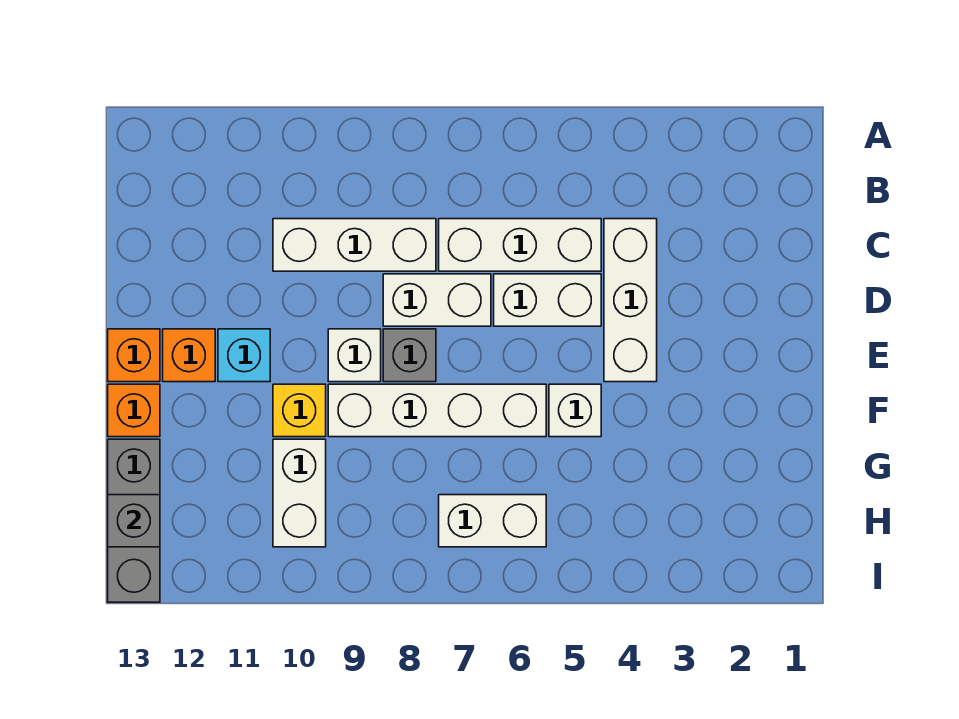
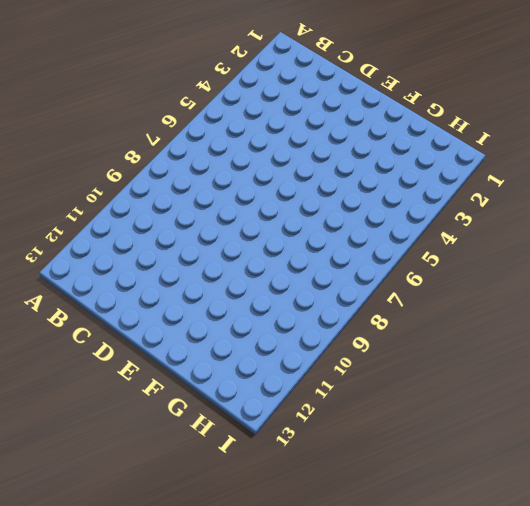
none -> white 1x3 brick [604,219,657,382]
none -> white 1x3 brick [439,219,601,271]
none -> white 1x3 brick [273,219,436,271]

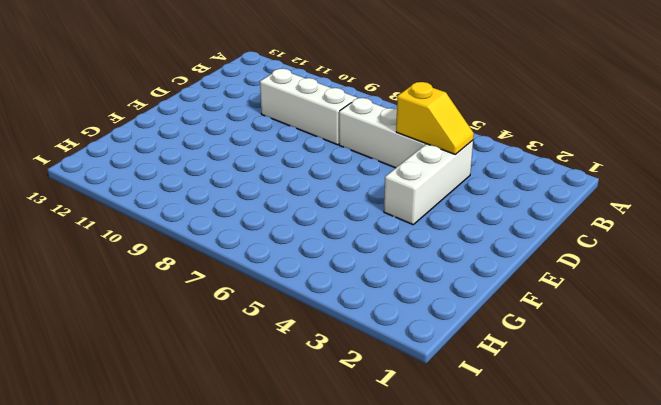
yellow 1x2 slope [396,82,474,155] -> none
none -> white 1x2 brick [494,274,601,326]
none -> white 1x2 brick [383,274,491,326]
none -> grey 1x1 brick [383,329,436,382]

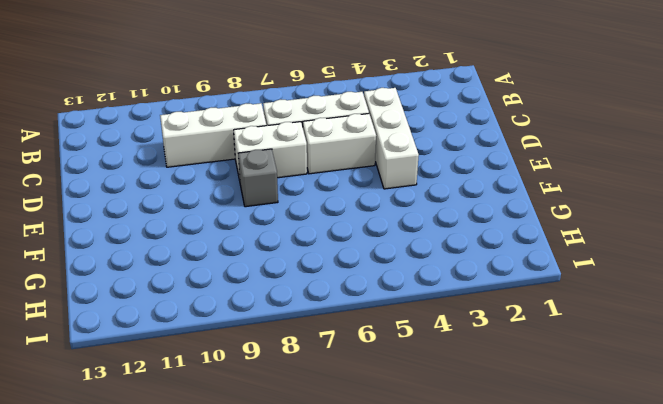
none -> white 1x1 brick [328,329,381,382]
none -> cyan 1x1 brick [218,329,270,382]
none -> orange 1x1 brick [163,329,215,382]

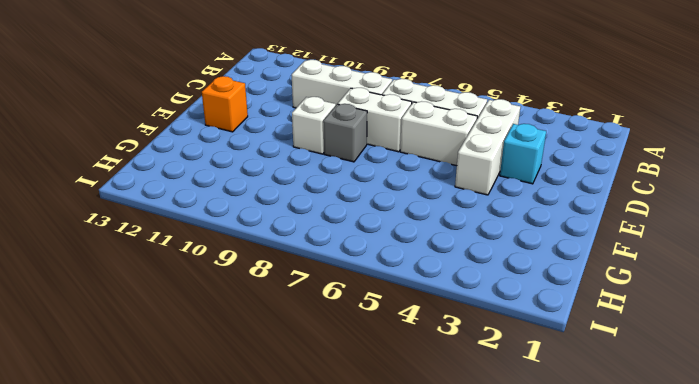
cyan 1x1 brick [500,124,546,184] -> cyan 1x1 brick moved to [218,329,270,382]
none -> orange 1x1 brick [108,329,160,382]
none -> white 1x1 brick [549,384,601,437]
none -> white 1x4 brick [328,384,546,437]

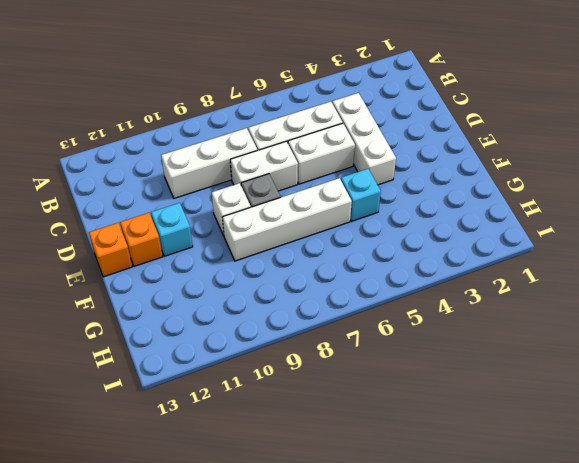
cyan 1x1 brick [341,169,381,221] -> white 1x1 brick [549,384,601,437]
none -> yellow 1x1 brick [273,384,326,437]
none -> orange 1x1 brick [108,384,160,437]
none -> white 1x2 brick [273,439,326,547]

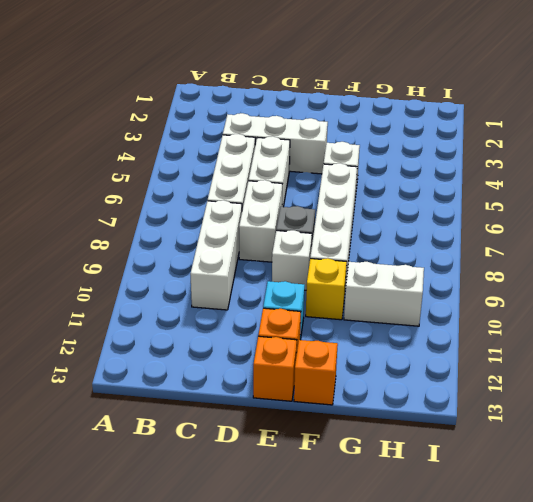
none -> grey 1x3 brick [108,439,160,602]
none -> white 1x2 brick [439,495,546,547]
none -> grey 1x1 brick [108,495,160,547]

